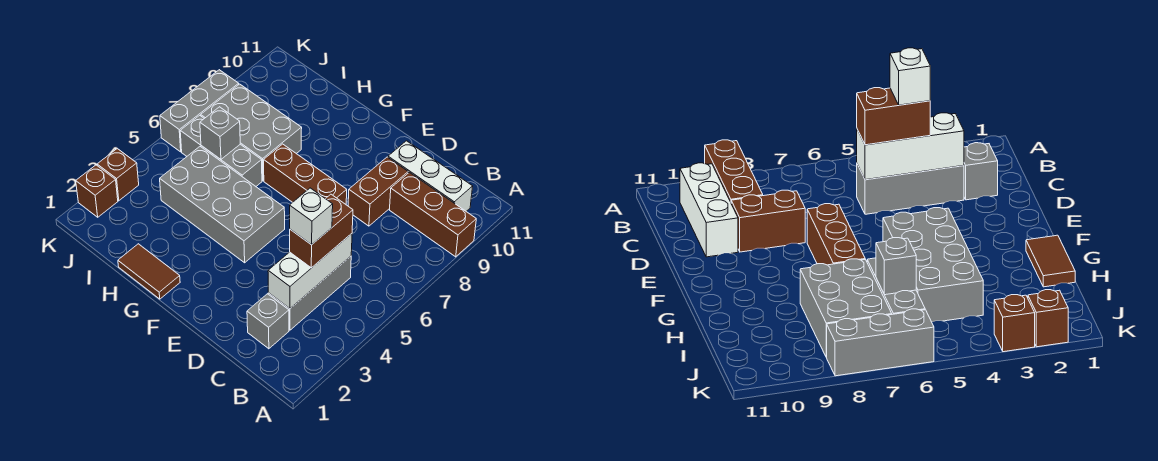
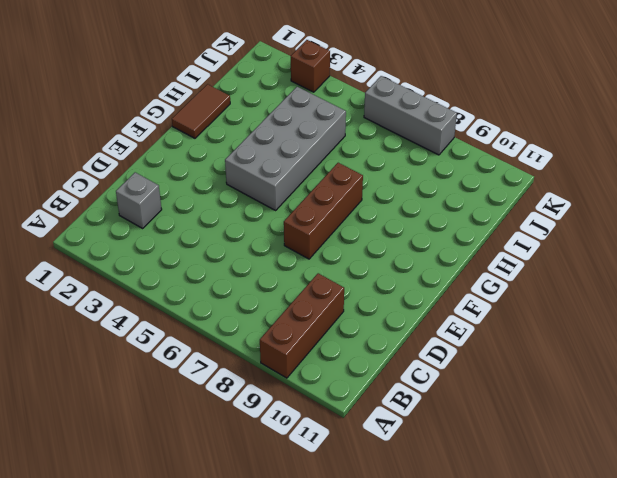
none -> white 1x3 brick [388,141,473,211]
none -> grey 1x3 brick [268,256,351,330]
none -> brown 1x2 brick [348,157,408,226]

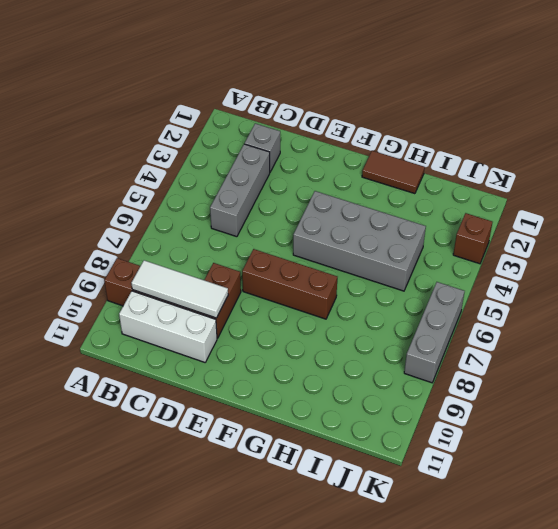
white 1x3 tile [131,260,228,318] -> none
none -> grey 1x3 brick [180,115,262,186]
none -> grey 2x3 brick [201,84,302,181]
none -> brown 1x1 brick [76,165,118,217]

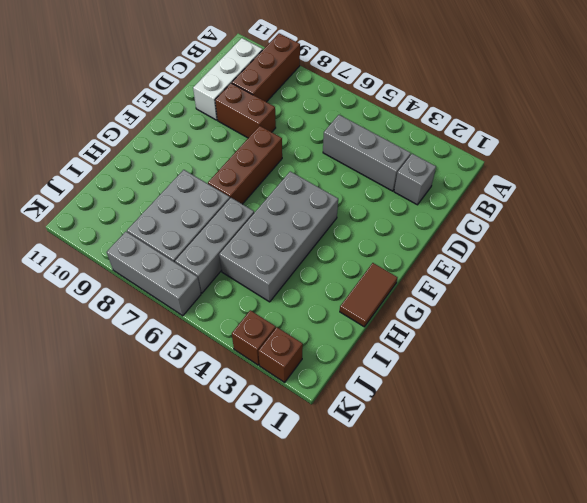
none -> white 1x3 brick [268,234,352,308]
none -> grey 1x1 brick [200,107,240,159]
none -> brown 1x2 brick [290,194,353,268]

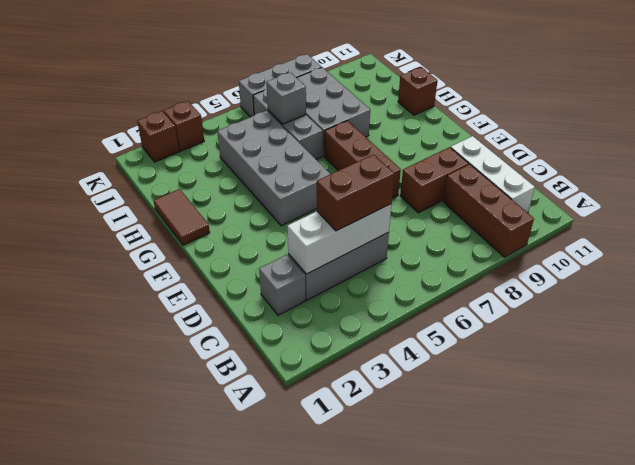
brown 1x1 brick [398,67,438,115] -> none
none -> white 1x1 brick [290,188,333,245]

